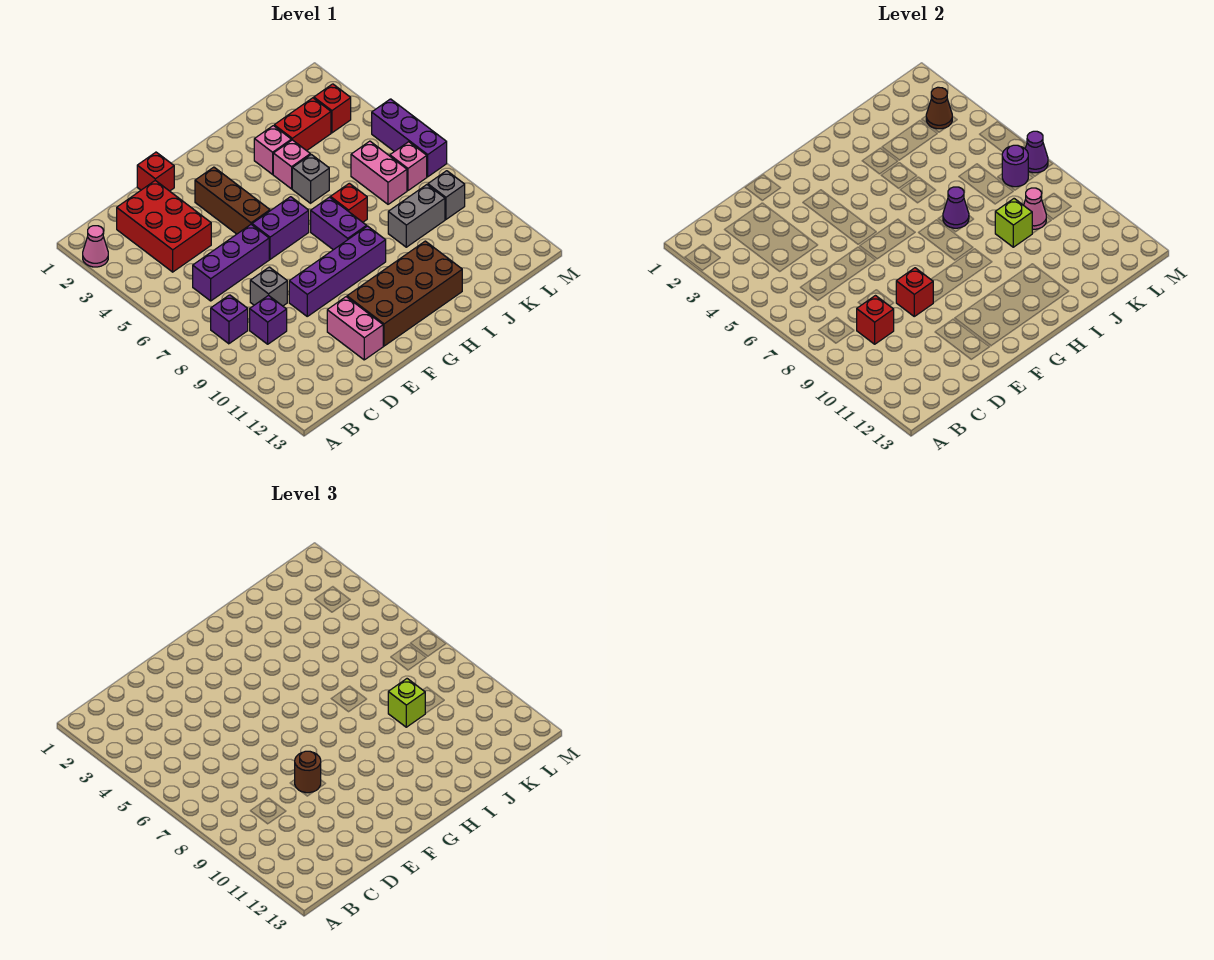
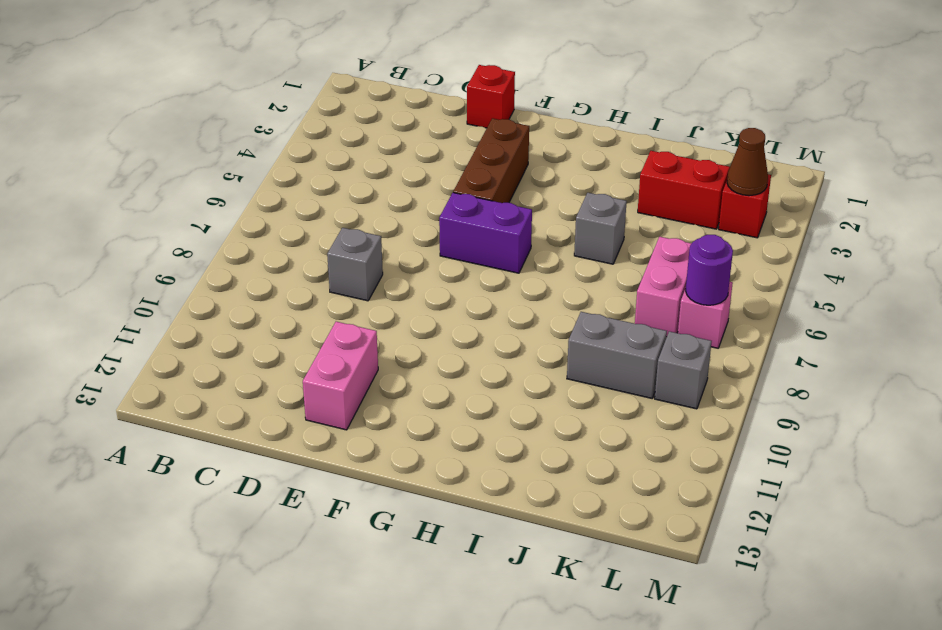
none -> pink 1x1 cone [83,226,108,267]
none -> purple 1x1 brick [211,295,248,344]
none -> red 2x3 brick [117,180,211,272]
none -> purple 1x3 brick [193,225,269,301]

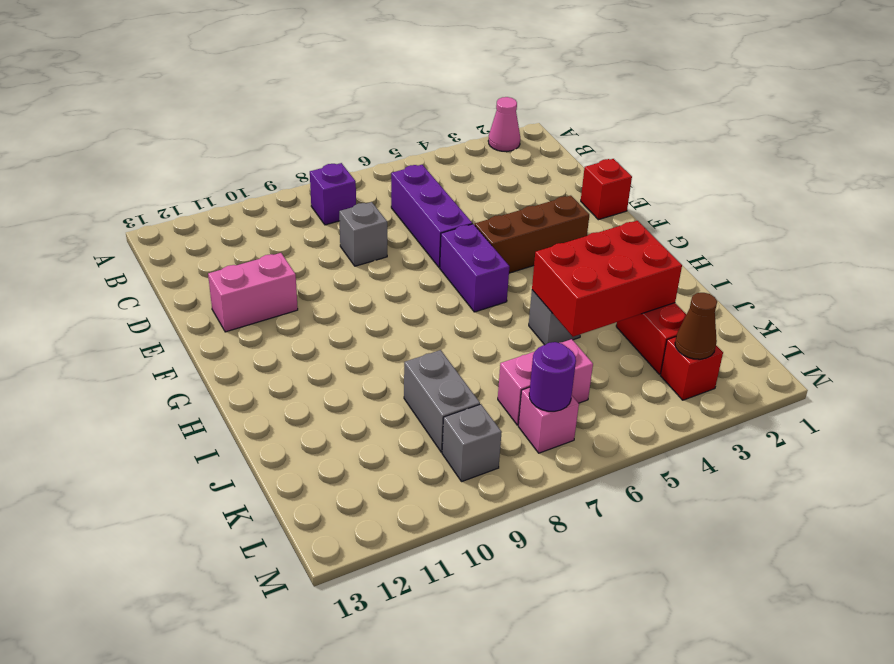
red 2x3 brick [532,221,682,337] -> red 2x3 brick moved to [117,180,211,272]
none -> purple 1x1 brick [250,295,287,344]
none -> purple 1x4 brick [289,226,386,316]
none -> brown 2x4 brick [347,241,462,346]
none -> purple 1x2 brick [311,197,367,250]

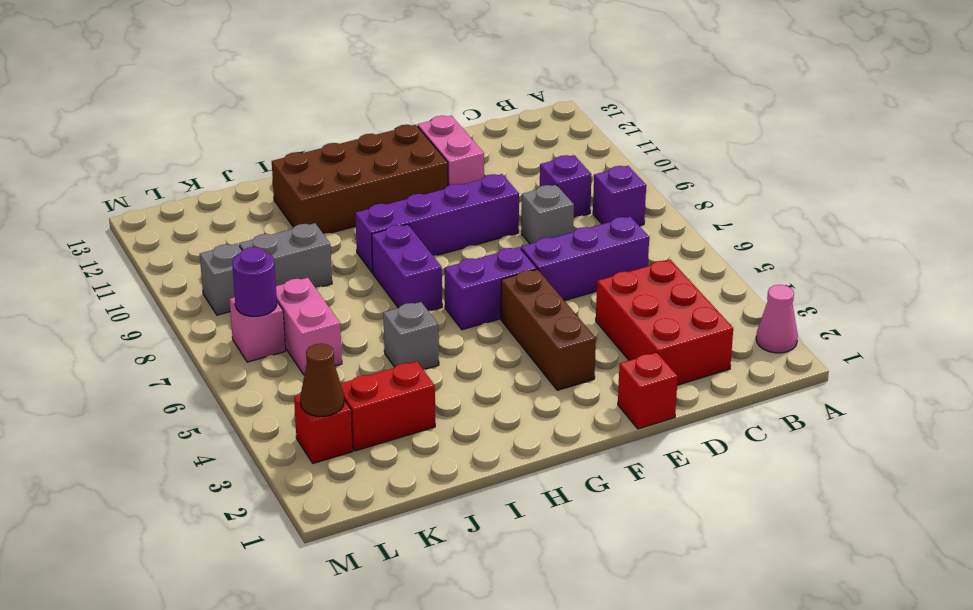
none -> pink 1x1 brick [254,126,291,174]
none -> pink 1x1 brick [273,140,310,189]
none -> red 1x1 brick [330,183,367,222]
none -> purple 1x3 brick [372,99,447,177]

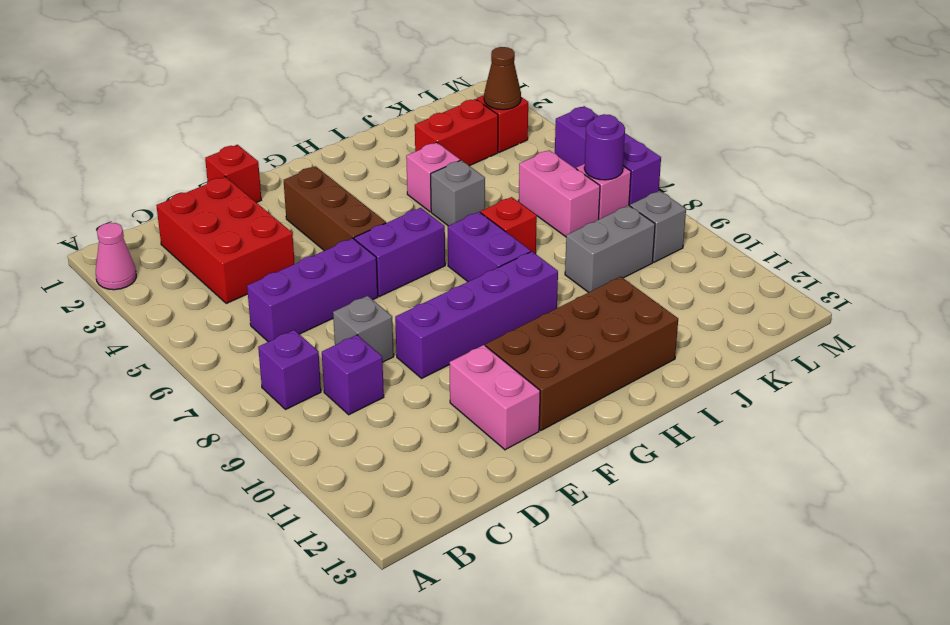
none -> pink 1x1 brick [254,126,291,174]
none -> red 1x1 brick [857,296,894,344]
none -> red 1x1 brick [896,268,933,316]
none -> purple 1x1 cone [943,187,969,228]

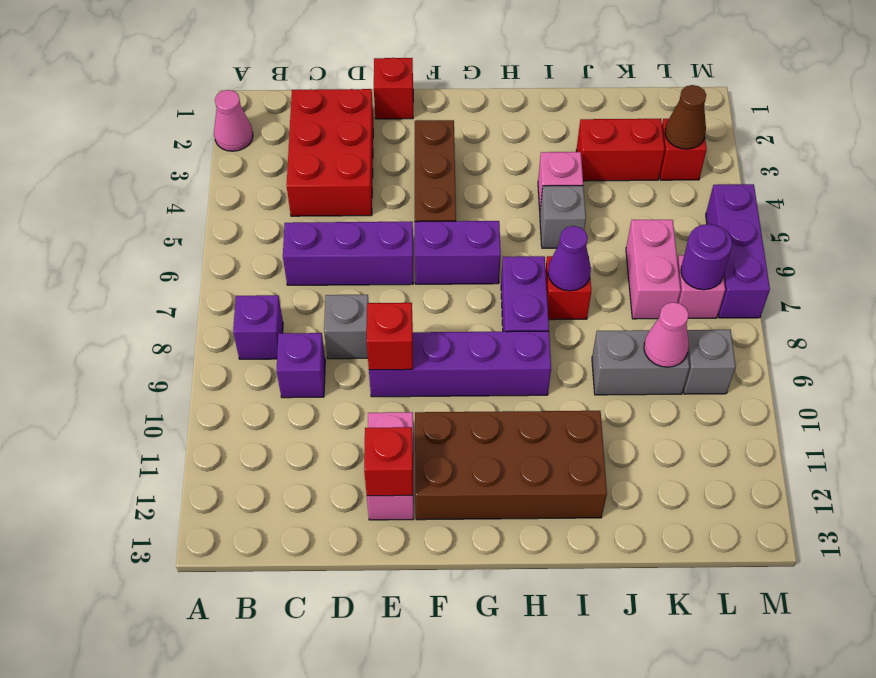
red 1x1 brick [364,427,413,496] -> red 1x1 brick moved to [857,296,894,344]
none -> pink 1x1 brick [254,126,291,174]
none -> lime 1x1 brick [995,199,1032,247]
none -> purple 1x1 cone [1025,131,1048,173]
none -> brown 1x1 round brick [295,751,321,793]

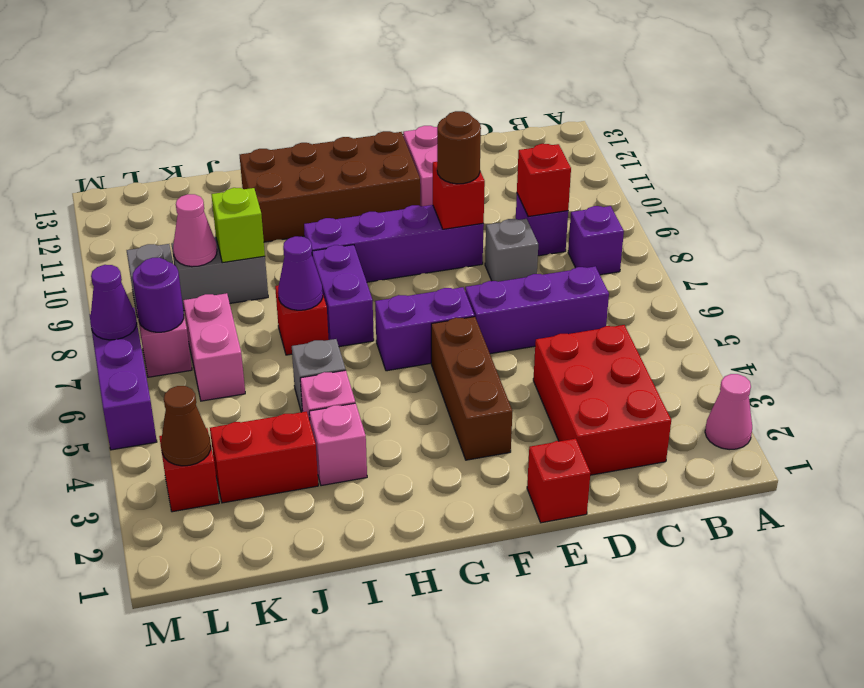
none -> lime 1x1 brick [388,679,425,727]

